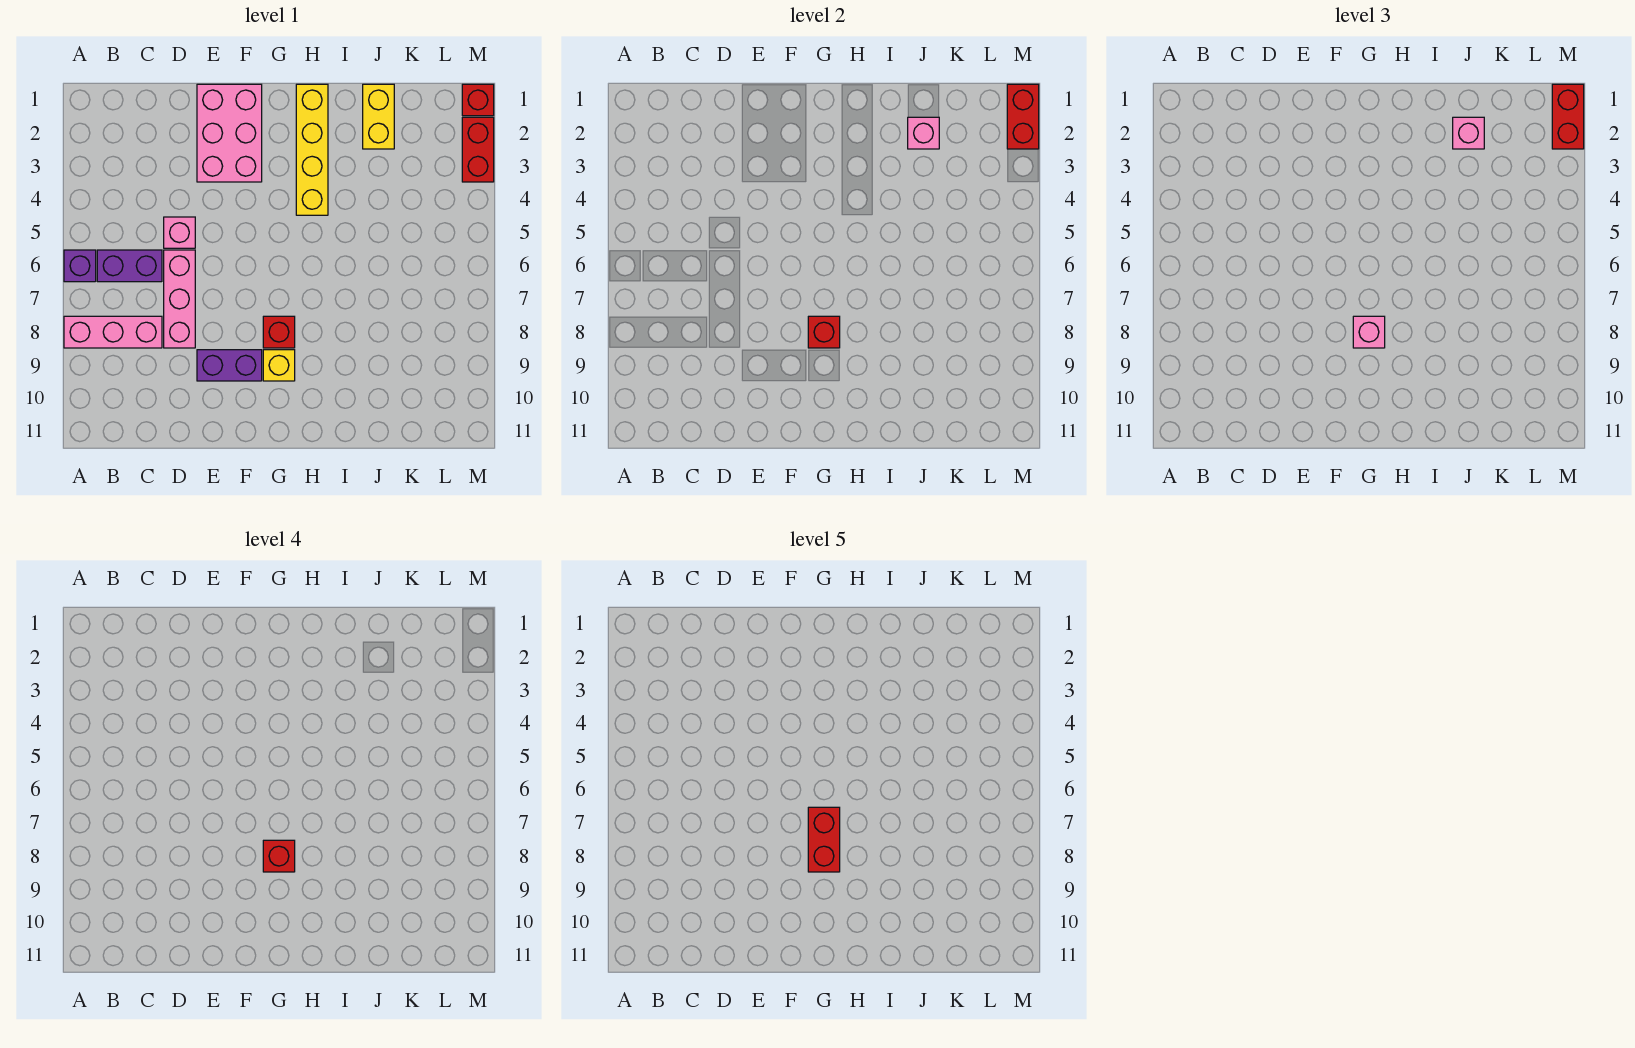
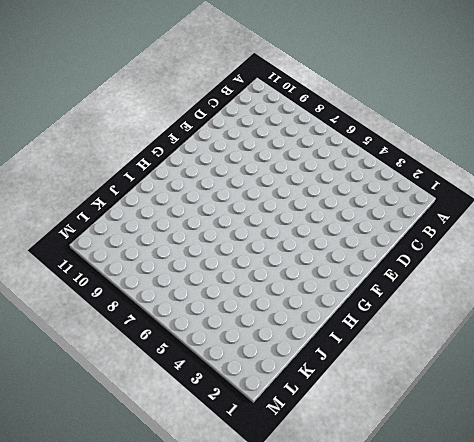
none -> purple 1x1 brick [64,250,96,282]
none -> pink 1x3 brick [64,316,162,348]
none -> purple 1x2 brick [97,250,162,282]

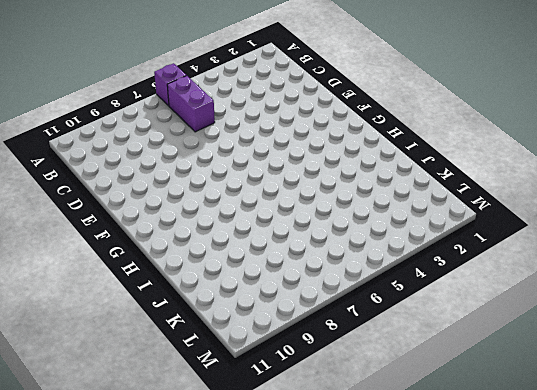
none -> pink 1x3 brick [64,316,162,348]
none -> pink 1x1 brick [164,217,195,248]
none -> pink 1x3 brick [164,250,195,348]

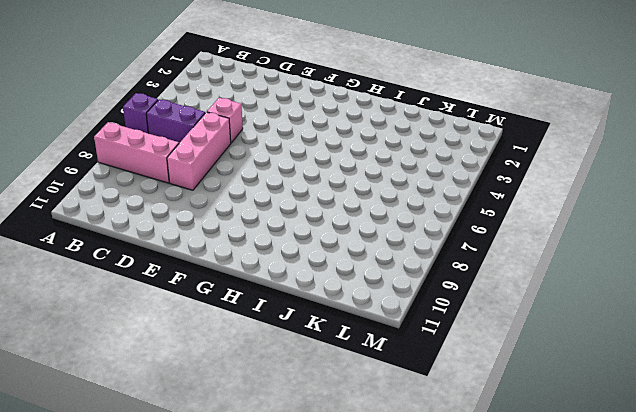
none -> pink 2x3 brick [197,84,262,182]
none -> purple 1x2 brick [197,350,262,381]
none -> red 1x1 brick [263,316,295,348]

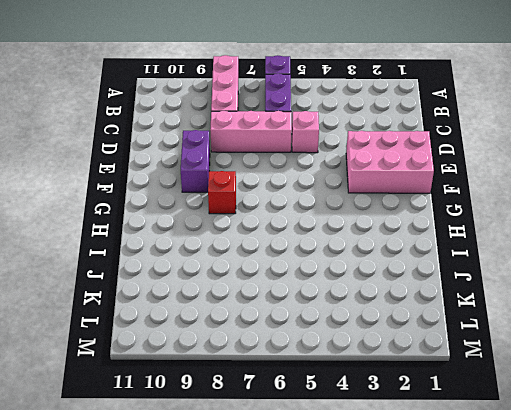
none -> yellow 1x1 brick [263,350,295,381]
none -> yellow 1x4 brick [296,84,328,215]
none -> yellow 1x2 brick [363,84,394,149]

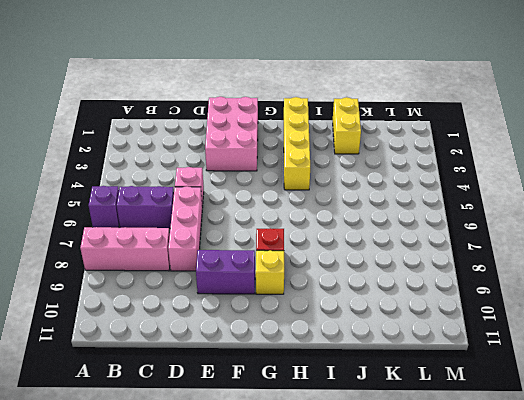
none -> red 1x1 brick [462,84,494,116]
none -> red 1x2 brick [462,117,494,182]
none -> red 1x1 brick [808,316,840,348]

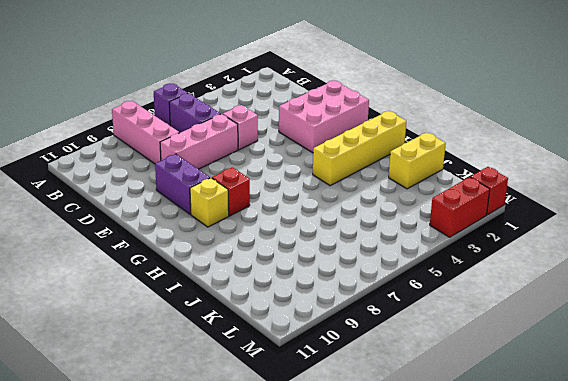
none -> red 1x1 brick [808,316,840,348]
none -> pink 1x1 brick [908,117,939,149]
none -> red 1x2 brick [1007,84,1039,149]

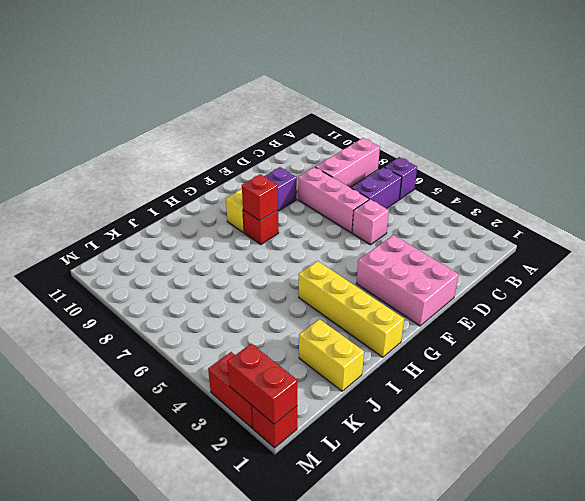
none -> pink 1x1 brick [908,117,939,149]
none -> pink 1x1 brick [1353,316,1385,348]
none -> pink 1x1 brick [1453,117,1484,149]

